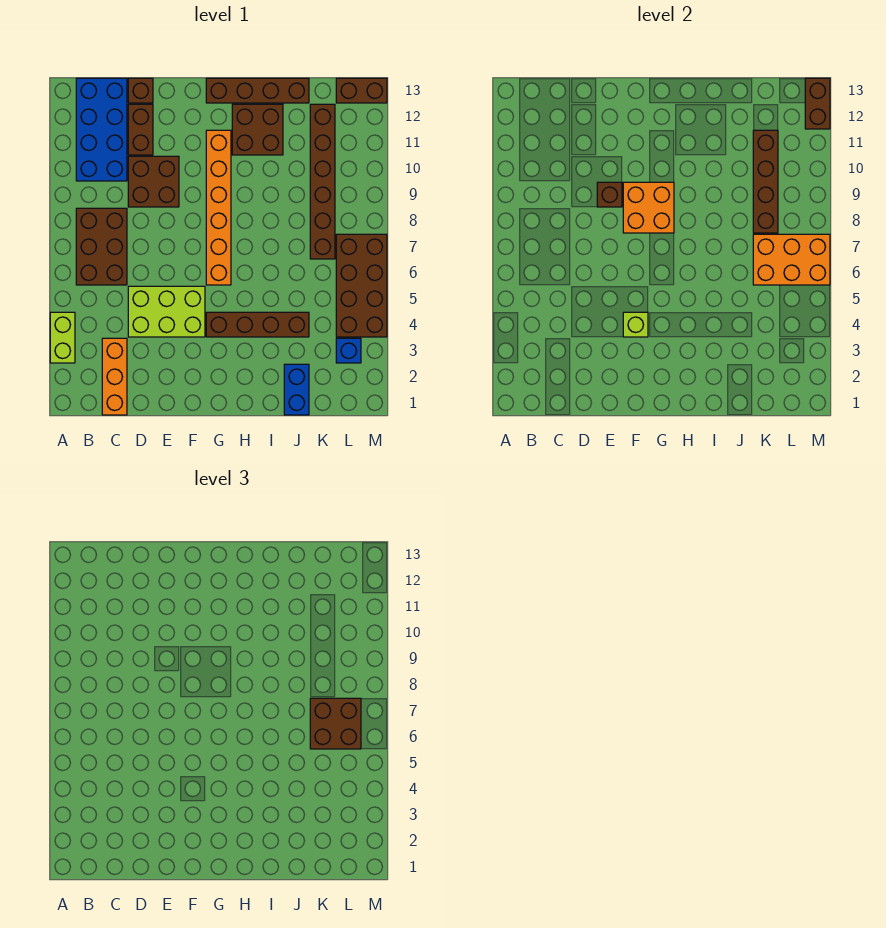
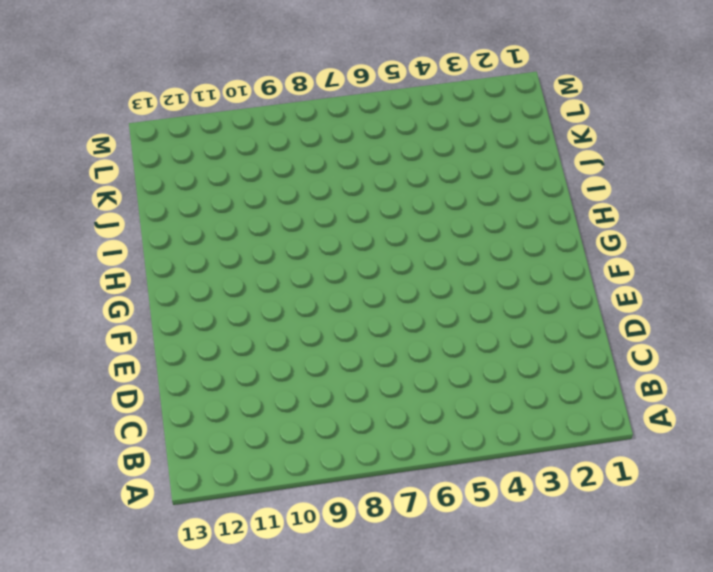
none -> lime 1x2 brick [50,312,75,363]
none -> brown 2x3 brick [76,208,127,285]
none -> blue 2x4 brick [76,78,127,181]

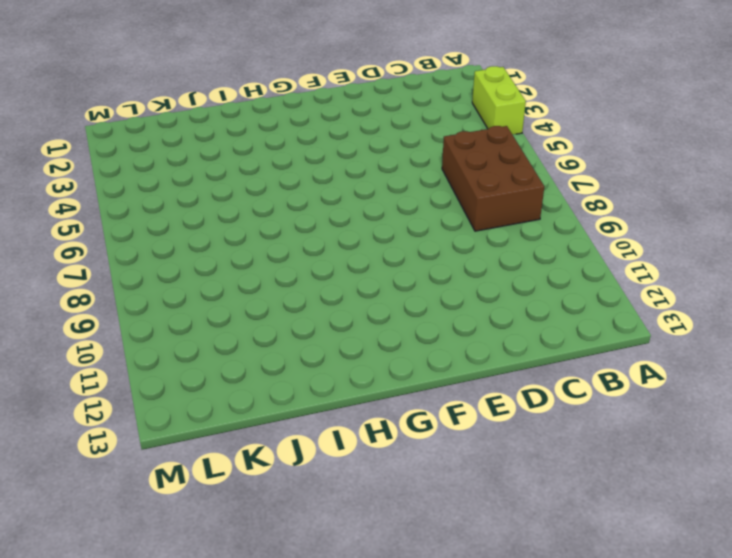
none -> blue 2x4 brick [76,78,127,181]
none -> orange 1x3 brick [102,338,127,415]
none -> lime 2x3 brick [128,286,205,337]

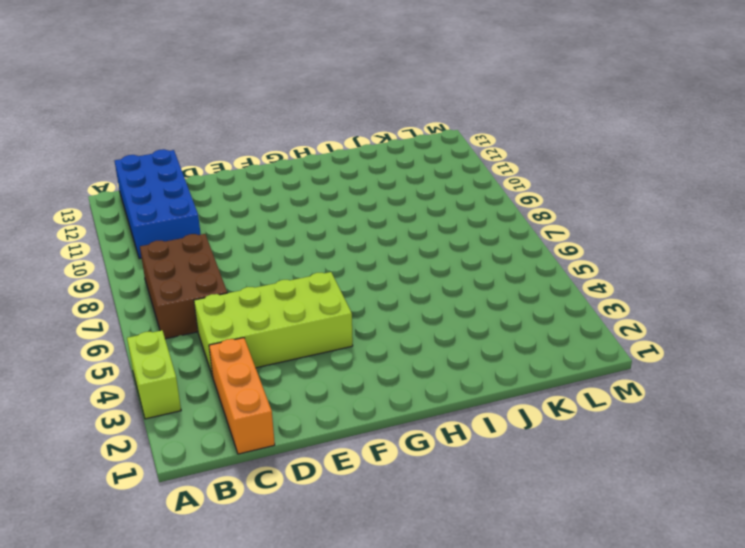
lime 2x4 brick [194,272,353,377] -> lime 2x3 brick [128,286,205,337]
none -> brown 2x2 brick [128,156,179,207]
none -> brown 1x2 brick [128,104,153,155]
none -> brown 1x1 brick [128,78,153,103]

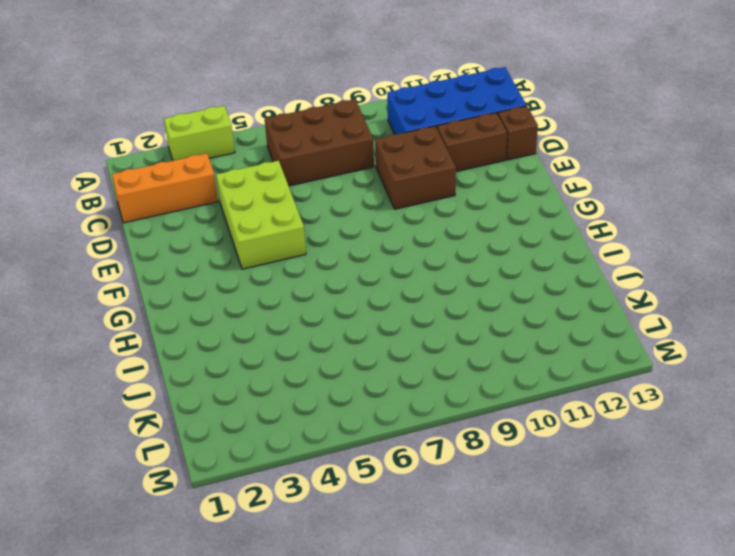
none -> brown 1x4 brick [206,312,309,337]
none -> orange 1x6 brick [206,130,231,285]
none -> brown 1x4 brick [206,78,309,103]

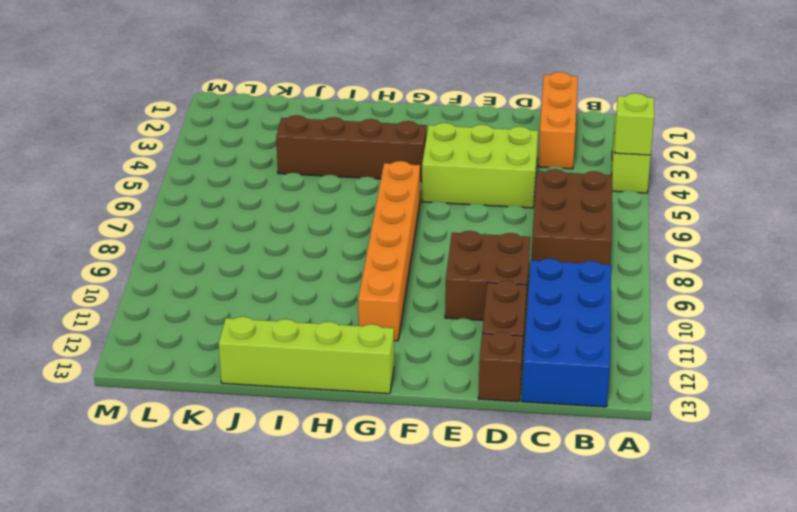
lime 1x1 brick [615,93,654,155] -> lime 1x1 brick moved to [623,312,648,337]
lime 1x4 brick [219,317,394,394] -> brown 1x4 brick [206,78,309,103]
none -> brown 2x2 brick [232,104,283,155]
none -> blue 1x2 brick [284,364,309,415]
none -> brown 1x6 brick [310,104,335,259]

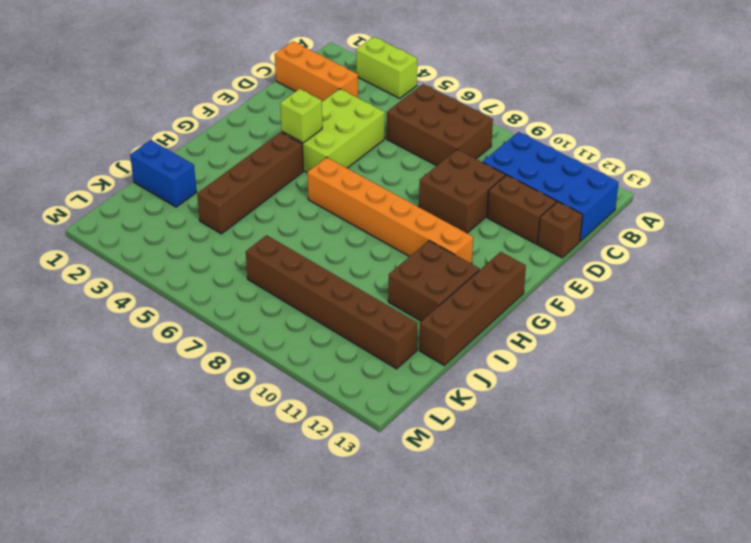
none -> blue 1x1 brick [336,338,361,363]
none -> brown 2x4 brick [336,234,387,337]
none -> brown 1x2 brick [336,78,387,103]

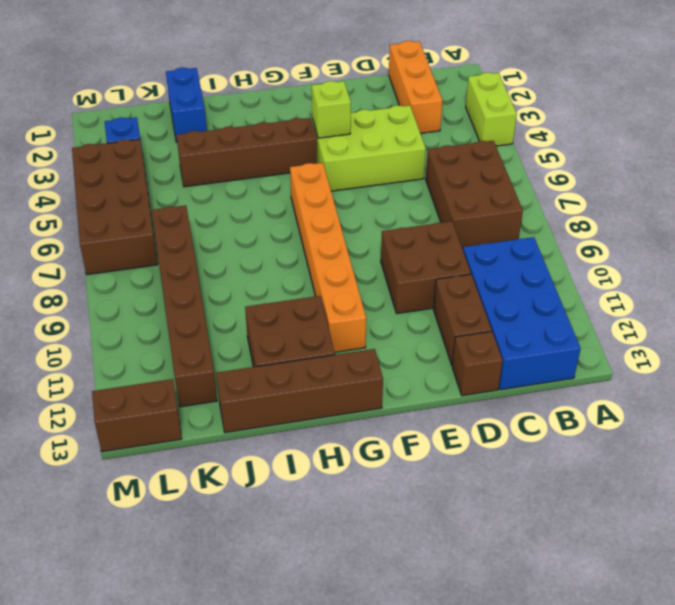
none -> brown 1x1 brick [597,182,622,207]
none -> orange 2x2 brick [623,182,674,233]
none -> orange 2x3 brick [753,234,830,285]

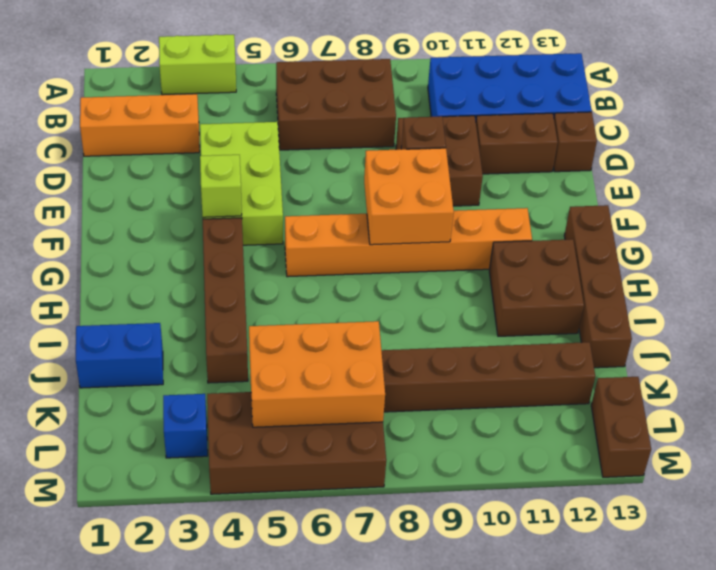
orange 2x3 brick [249,321,385,427] -> orange 2x3 brick turned to [753,234,830,285]
none -> brown 1x4 brick [753,130,778,233]
none -> brown 1x2 brick [805,78,830,129]
none -> brown 2x2 brick [310,698,361,749]

